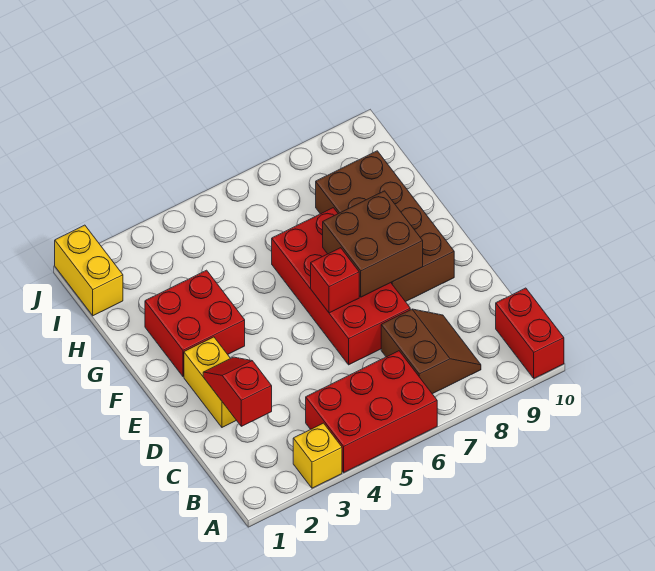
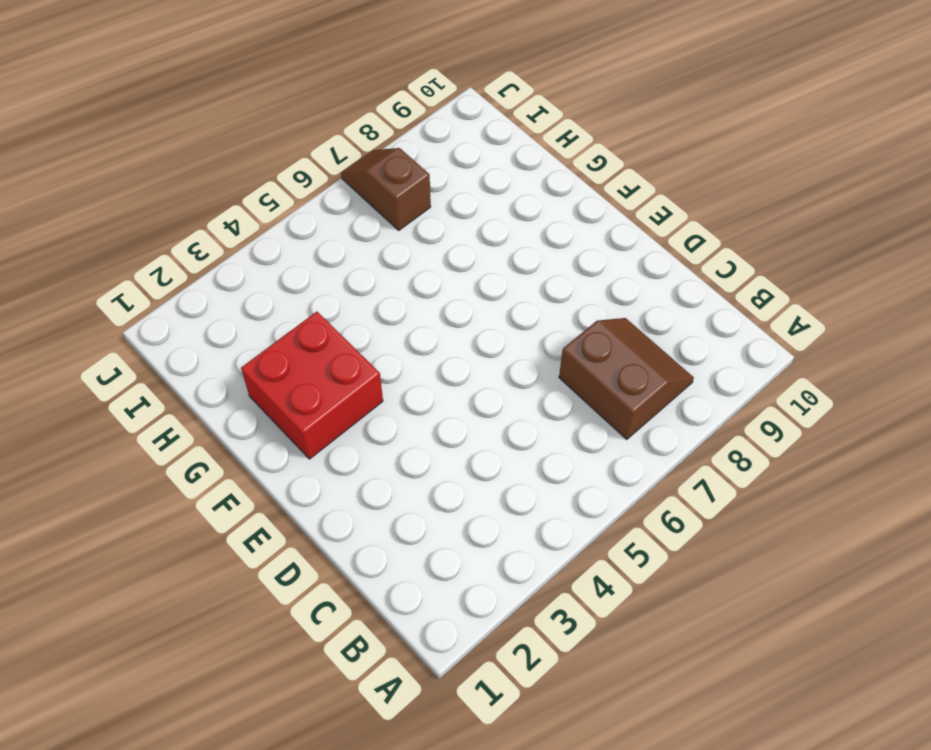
brown 1x2 slope [341,148,431,230] -> none
none -> yellow 1x1 brick [293,423,342,488]
none -> red 2x3 brick [306,351,437,472]
none -> red 1x2 brick [496,288,564,378]

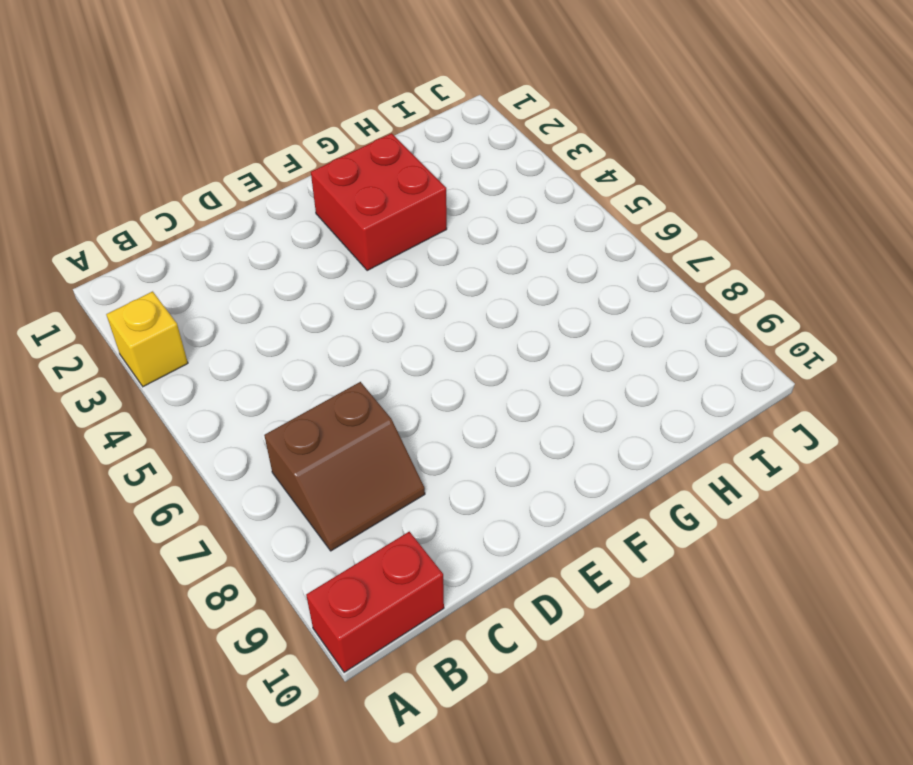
none -> red 2x3 brick [306,351,437,472]
none -> yellow 1x2 brick [184,337,236,427]
none -> red 2x4 brick [272,208,410,365]

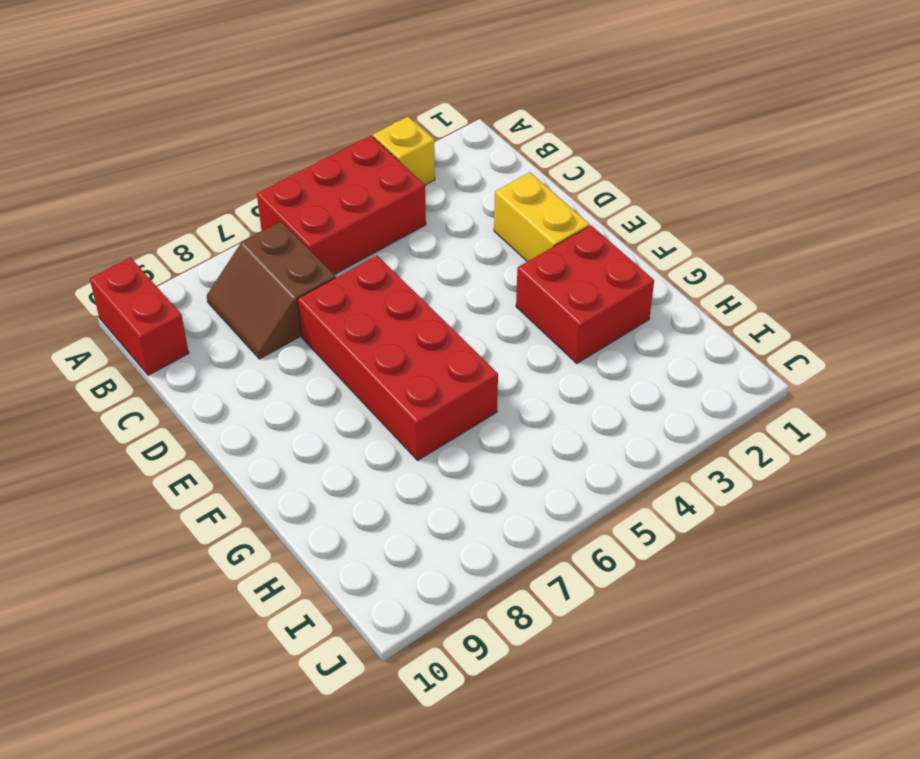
none -> brown 2x4 brick [316,151,454,302]
none -> yellow 1x2 brick [55,225,123,316]
none -> red 1x2 slope [203,357,272,426]

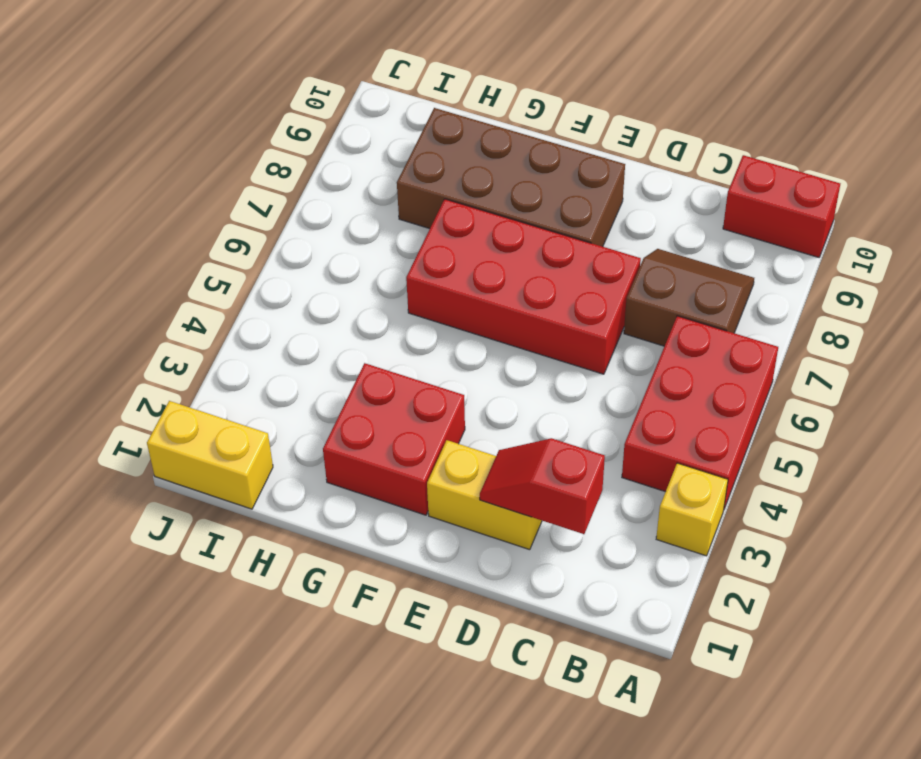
none -> red 1x1 brick [311,248,359,313]
none -> brown 2x2 brick [323,191,423,297]

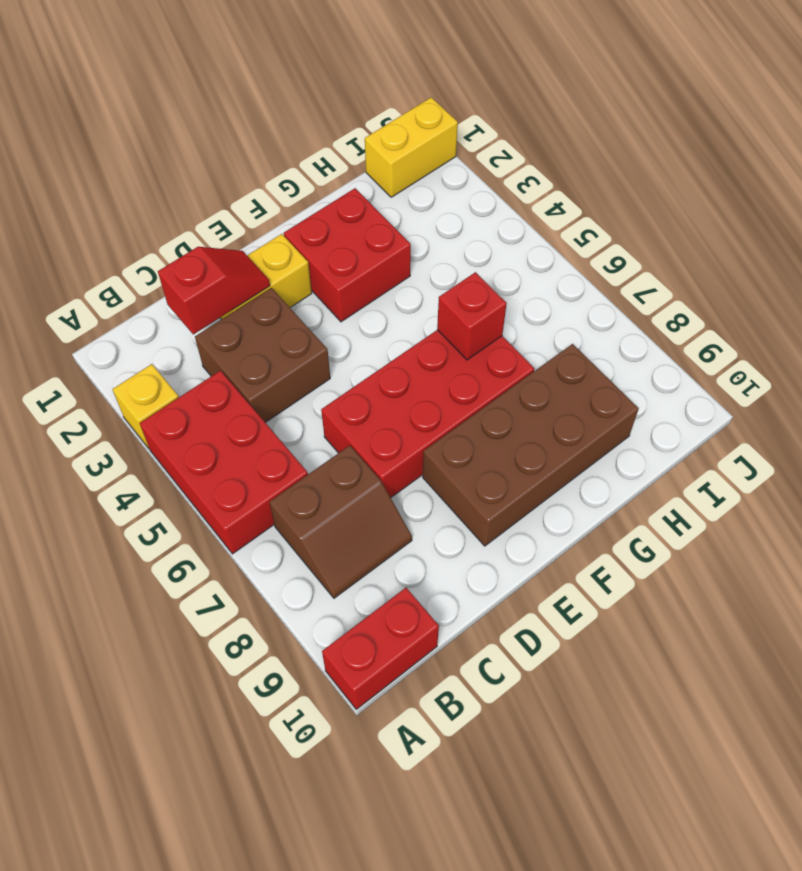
brown 2x2 brick [195,288,330,423] -> brown 2x2 brick moved to [323,191,423,297]
red 1x1 brick [437,272,507,360] -> red 1x1 brick moved to [311,248,359,313]

